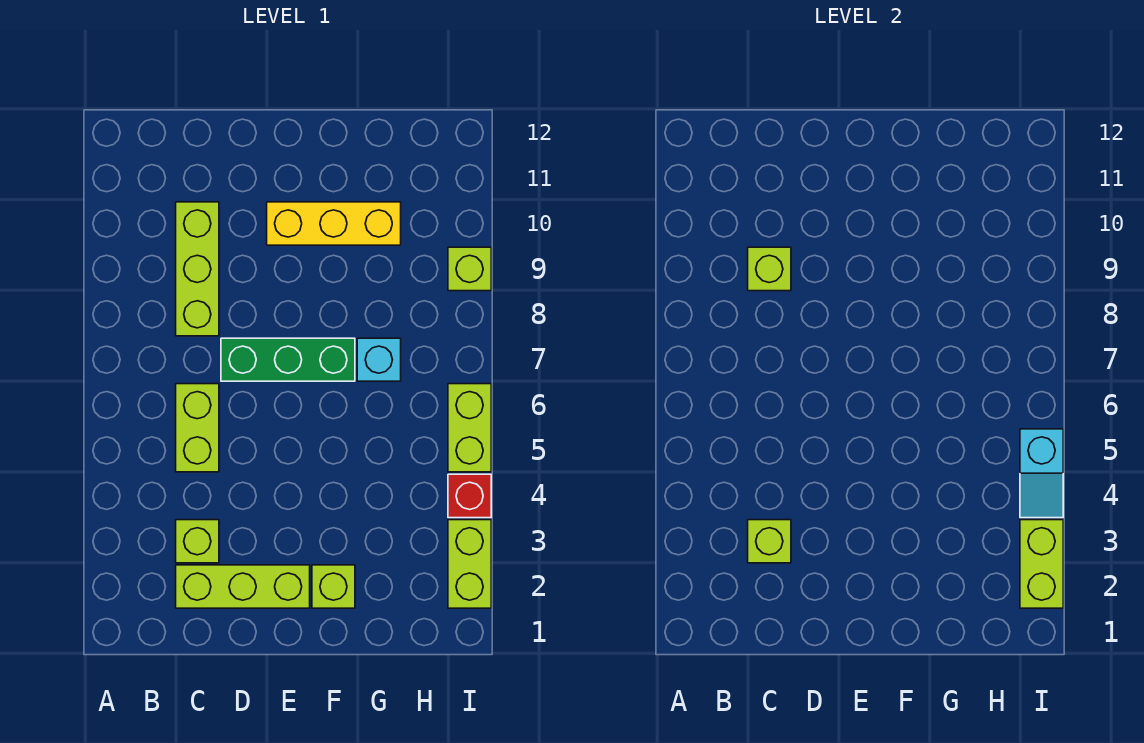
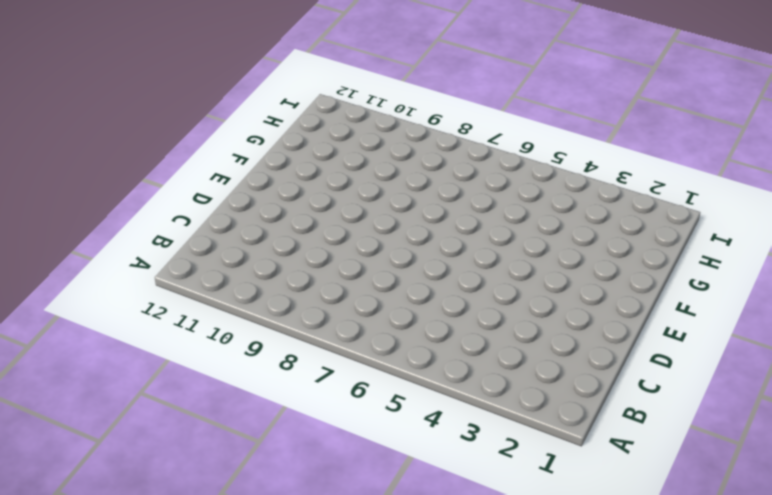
none -> lime 1x3 brick [176,565,310,608]
none -> lime 1x1 brick [176,520,219,563]
none -> lime 1x2 brick [176,384,219,472]

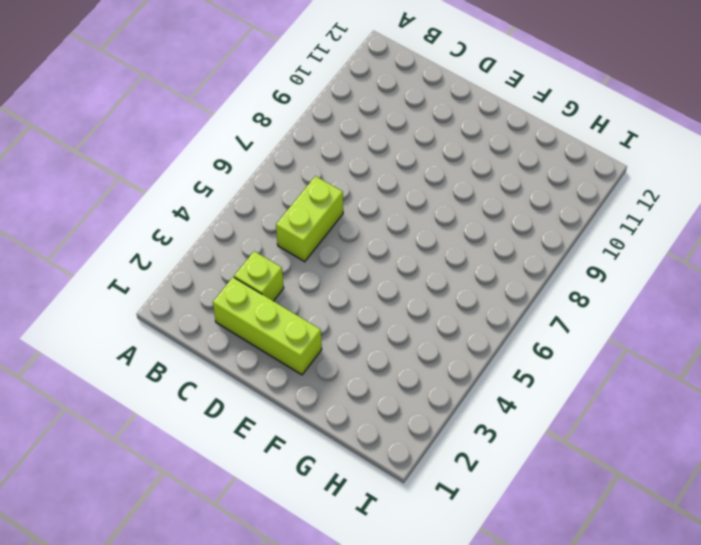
none -> lime 1x3 brick [176,202,219,336]
none -> green 1x3 brick [221,338,355,381]
none -> yellow 1x3 brick [267,202,401,245]

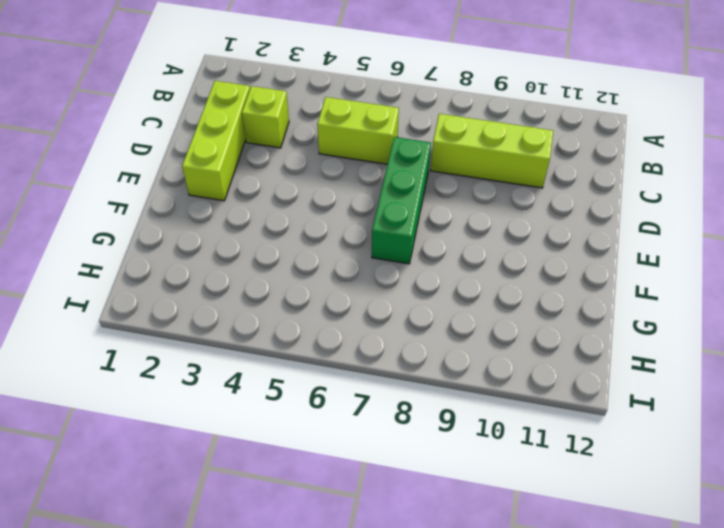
none -> yellow 1x3 brick [267,202,401,245]
none -> lime 1x1 brick [312,565,355,608]
none -> cyan 1x1 brick [357,338,401,381]

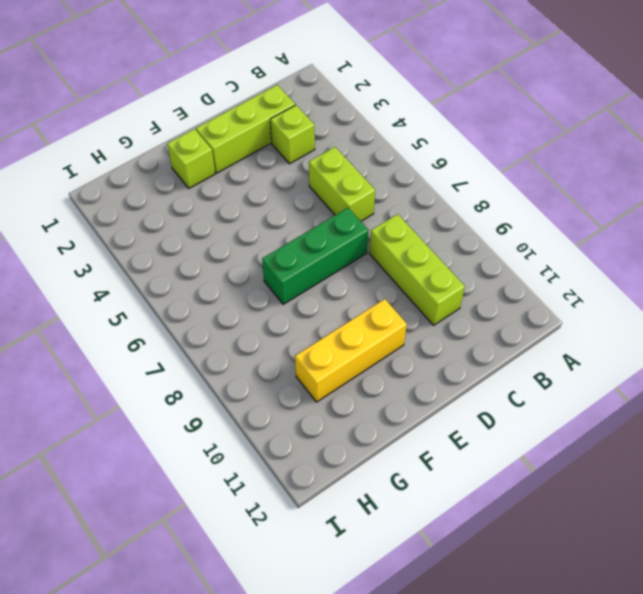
none -> cyan 1x1 brick [357,338,401,381]
none -> lime 1x2 brick [448,520,491,608]
none -> red 1x1 brick [448,474,491,518]

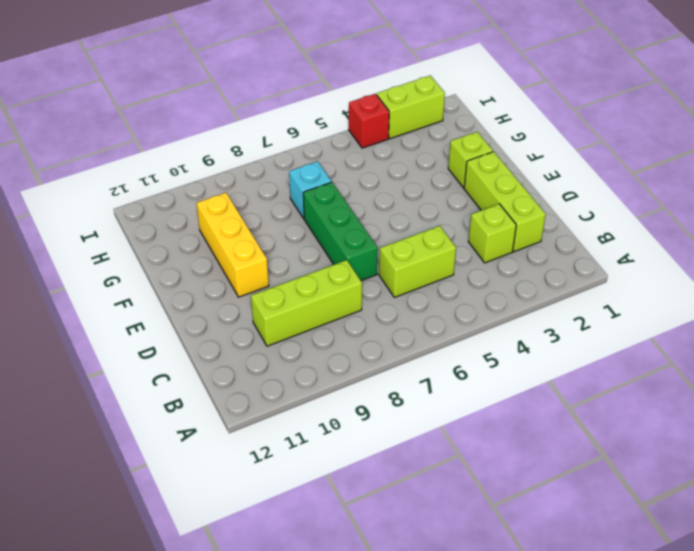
none -> lime 1x2 brick [448,384,491,472]
none -> lime 1x1 brick [448,247,491,291]
none -> lime 1x1 brick [748,520,791,563]

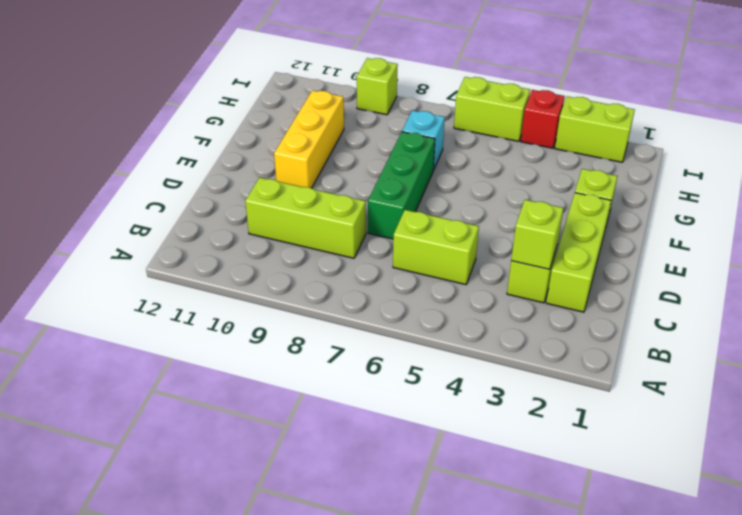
none -> lime 1x1 brick [748,247,791,291]
none -> lime 1x2 brick [1020,520,1063,608]
none -> cyan 1x2 slope [1020,429,1063,518]

